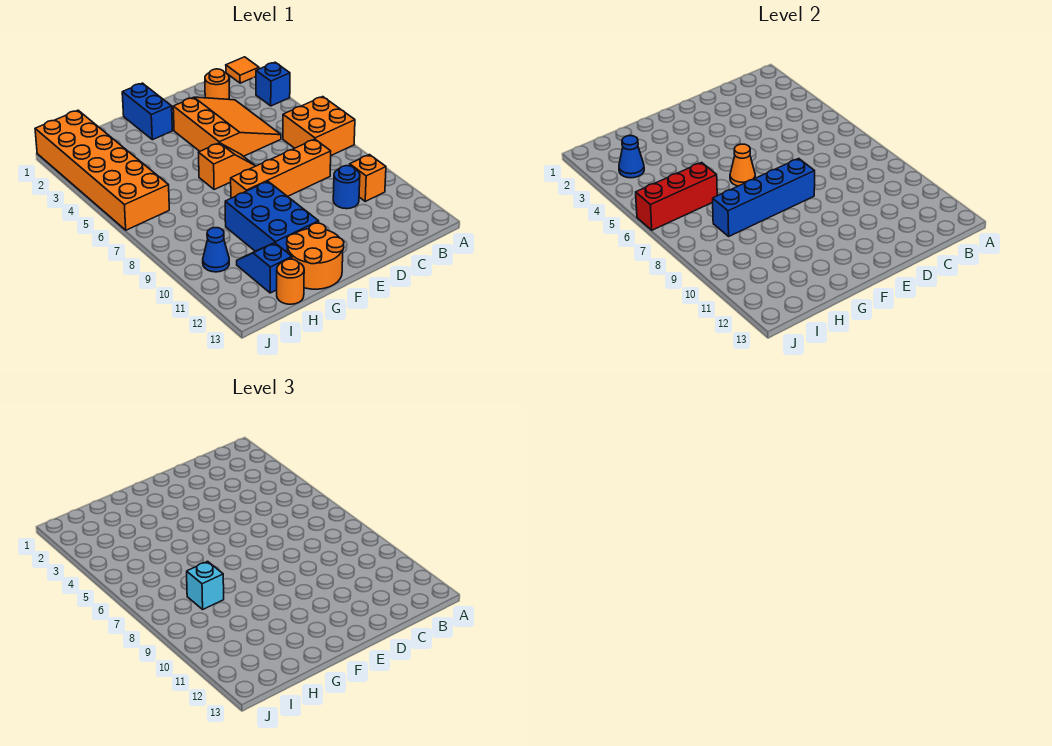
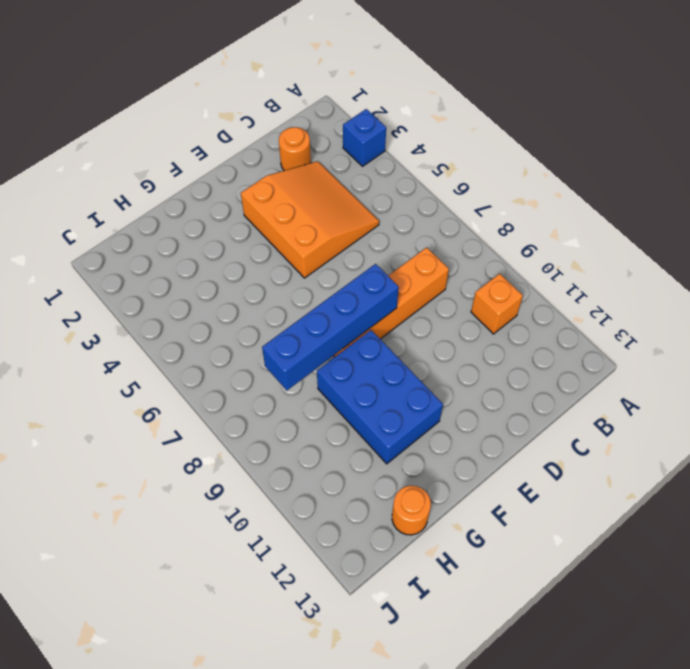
none -> orange 1x1 tile [226,57,259,83]
none -> orange 2x2 brick [283,97,355,155]
none -> blue 1x1 round brick [333,166,360,209]

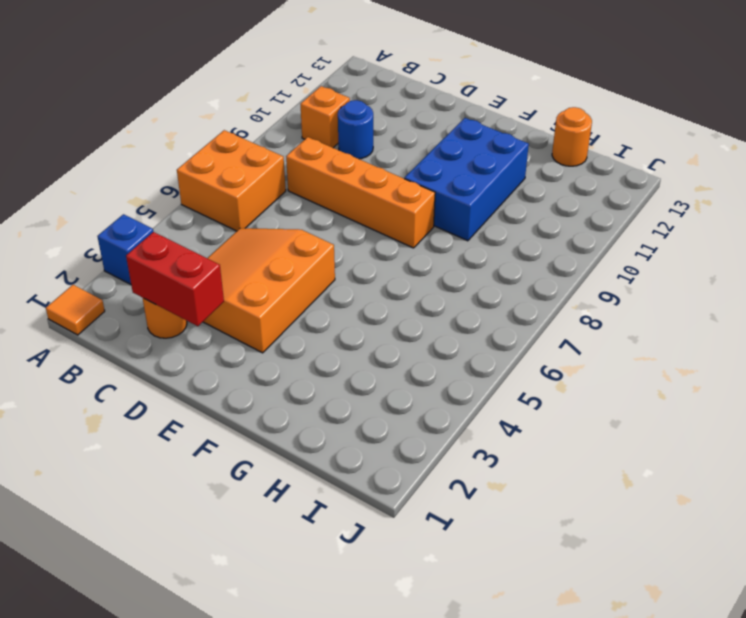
red 1x2 brick [126,232,224,326] -> none
none -> orange 1x2 slope [198,143,255,190]
none -> blue 1x2 brick [122,83,172,140]
none -> orange 2x2 round brick [287,223,344,289]

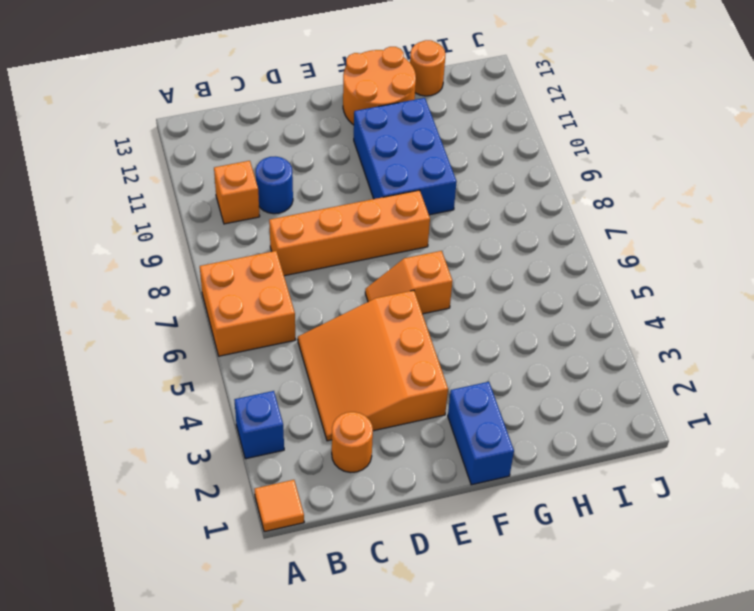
none -> blue 1x2 slope [237,243,292,293]
none -> orange 2x6 brick [35,110,169,230]
none -> blue 1x1 cone [203,228,229,272]

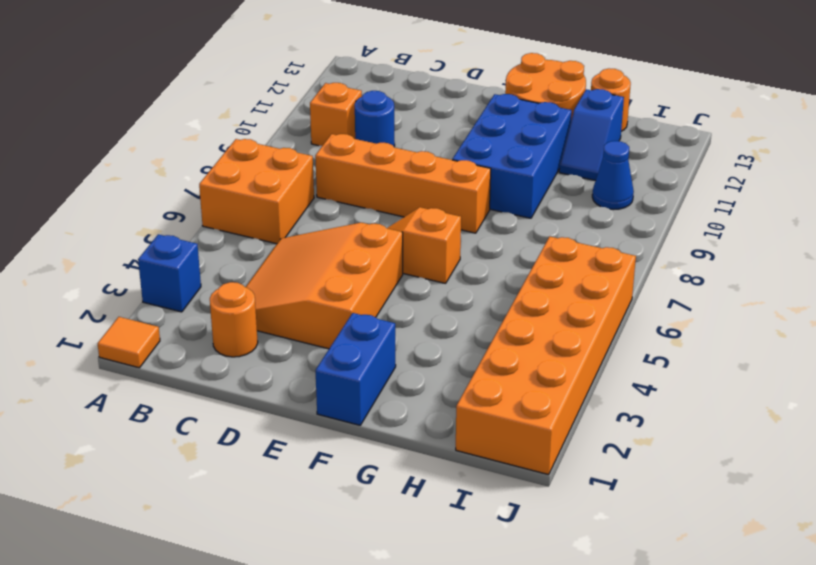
none -> blue 1x4 brick [713,159,815,236]
none -> orange 1x1 cone [730,144,755,186]
none -> red 1x3 brick [636,163,717,230]

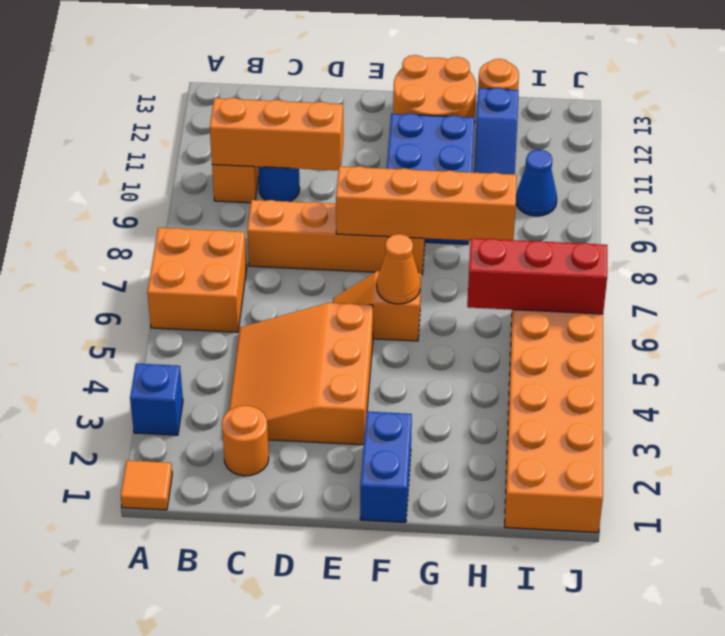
orange 1x3 brick [210,98,343,170] -> none
orange 1x4 brick [336,166,517,240] -> blue 1x4 brick [713,159,815,236]
none -> blue 1x1 cone [619,136,644,178]
none -> cyan 1x1 brick [187,561,224,609]

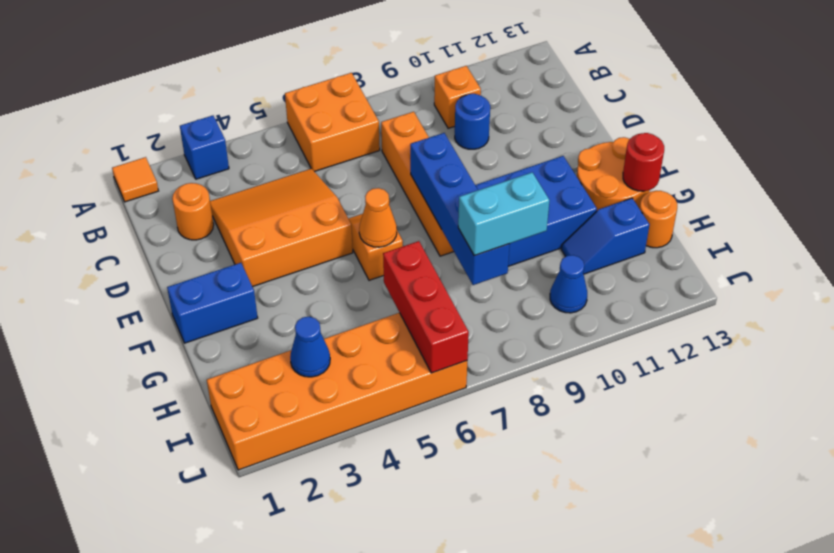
red 1x1 round brick [623,133,664,191] -> none
cyan 1x2 brick [458,173,549,256] -> cyan 1x1 brick [187,561,224,609]

